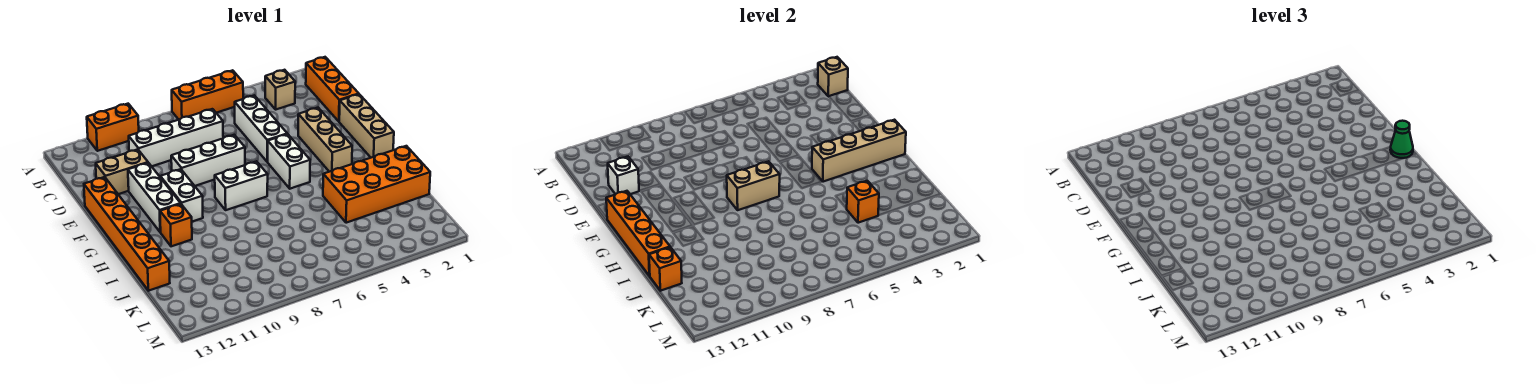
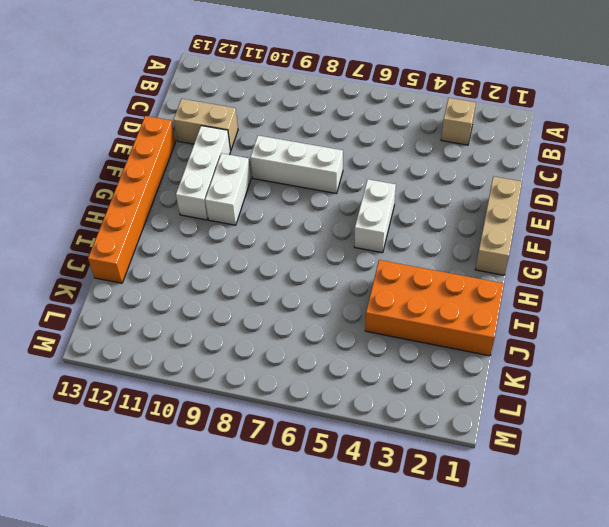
none -> orange 1x3 brick [172,70,243,120]
none -> orange 1x2 brick [87,104,139,151]
none -> orange 1x3 brick [306,57,359,121]

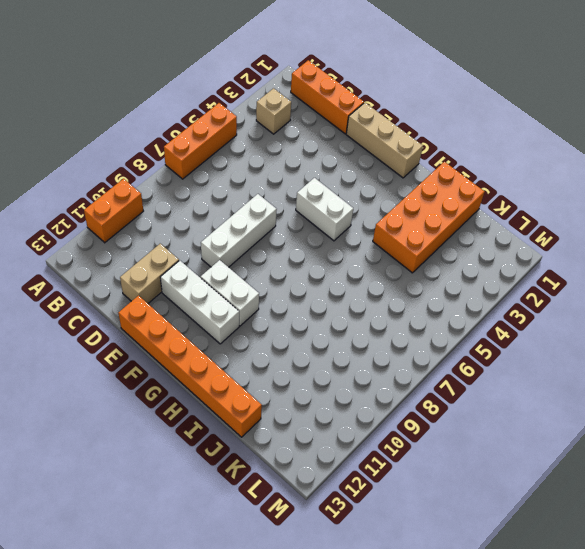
none -> white 1x3 brick [235,95,287,162]
none -> white 1x4 brick [129,109,223,166]
none -> tan 1x3 brick [298,108,352,172]

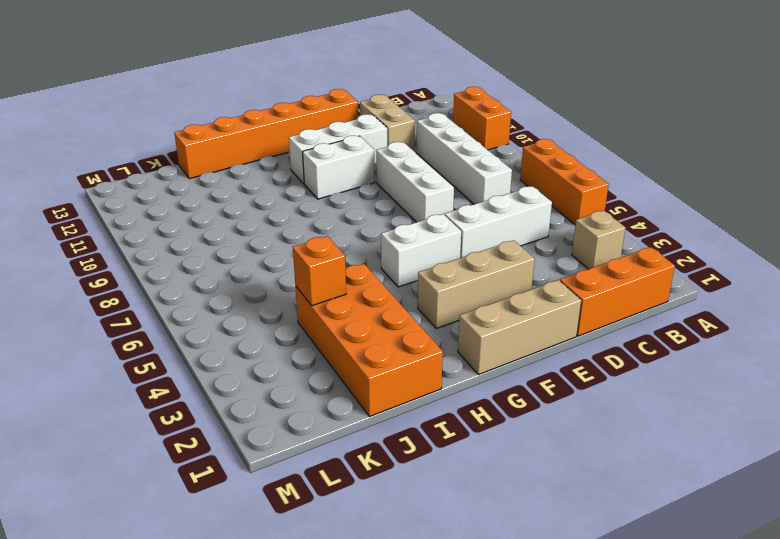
none -> white 1x2 brick [215,161,268,210]
none -> orange 1x1 brick [160,204,192,246]
none -> tan 1x1 brick [818,57,848,96]

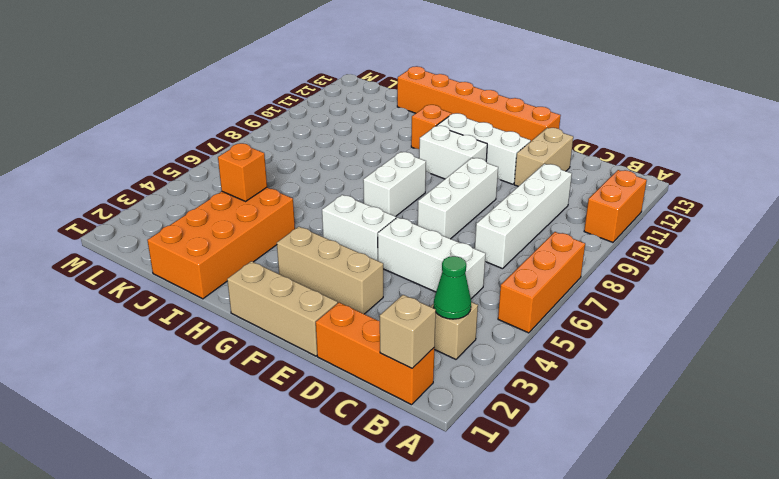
green 1x1 cone [434,256,471,319] -> green 1x1 cone moved to [1390,121,1413,158]
none -> white 1x1 brick [608,157,639,194]
none -> orange 1x4 brick [606,191,670,276]
none -> tan 1x4 brick [812,120,906,182]

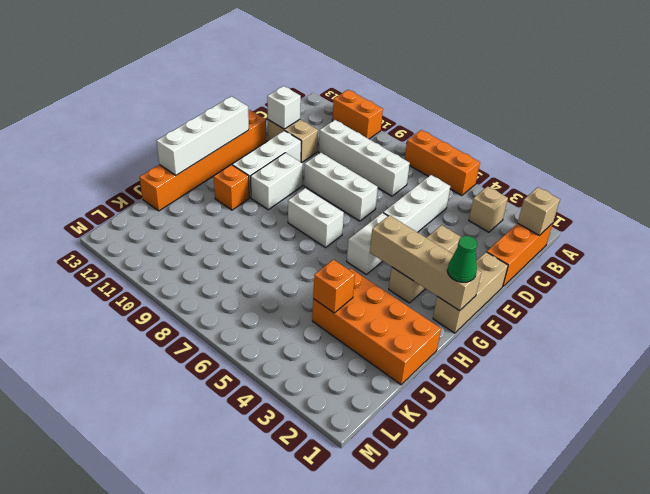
white 1x4 brick [157,96,249,175] -> orange 1x4 brick [606,191,670,276]
none -> tan 1x2 brick [727,161,780,210]
none -> orange 1x1 brick [649,247,682,291]

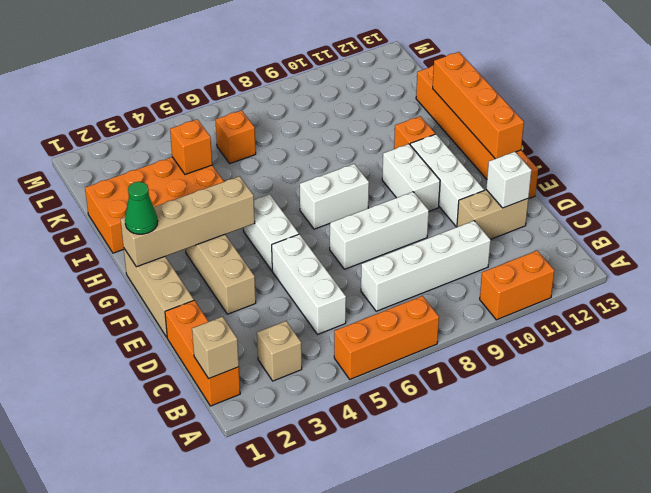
orange 1x1 brick [215,110,256,163] -> orange 1x1 brick moved to [649,247,682,291]
none -> tan 1x2 brick [727,161,780,210]

